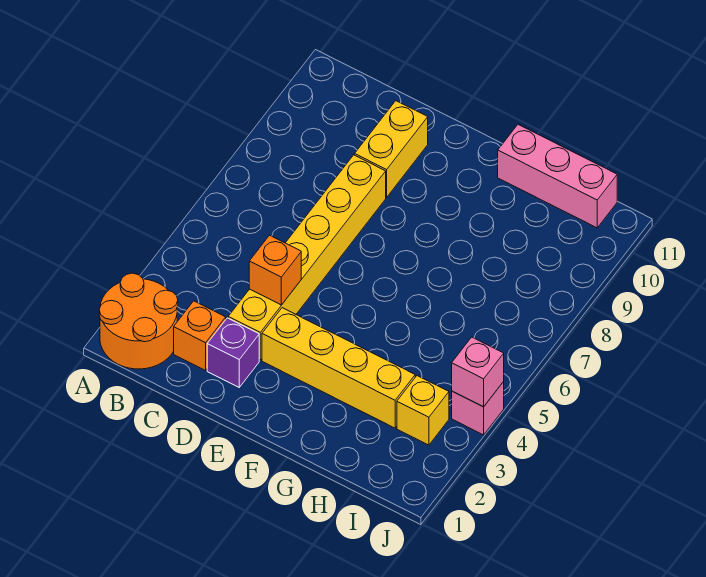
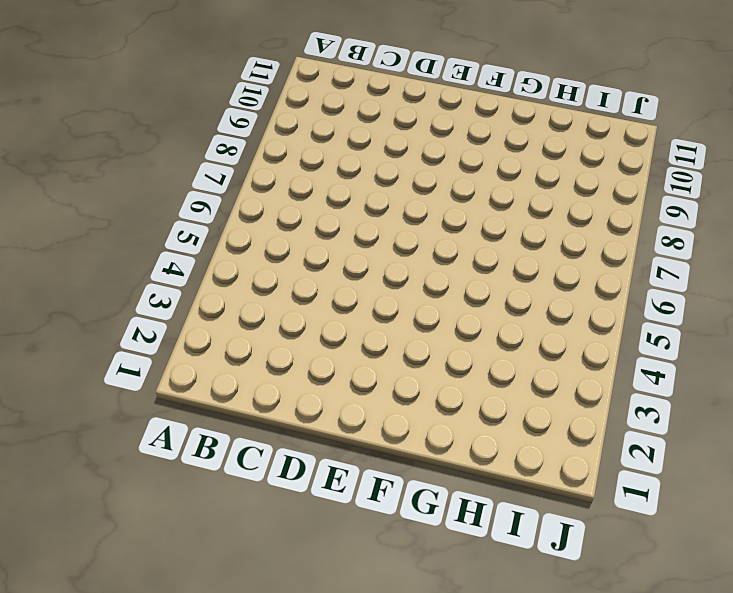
none -> orange 2x2 round brick [99,273,178,369]
none -> orange 1x1 brick [174,301,226,371]

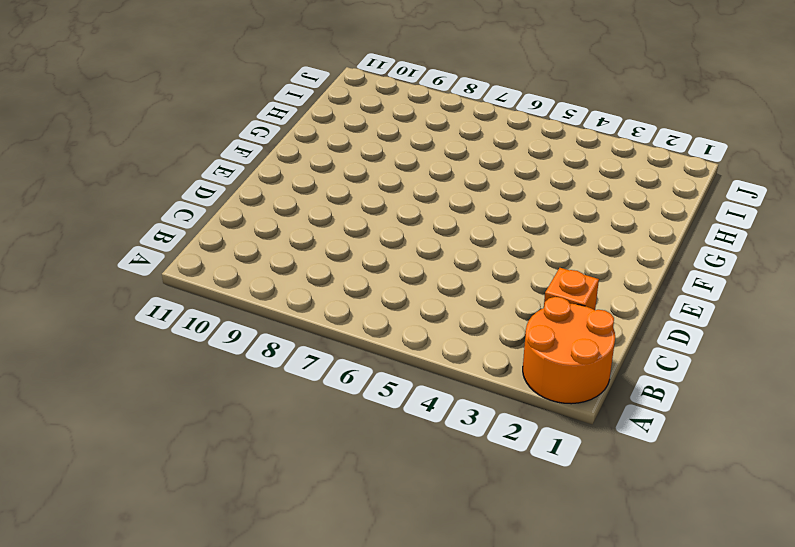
none -> purple 1x1 brick [207,318,259,387]
none -> yellow 1x6 brick [228,155,386,360]

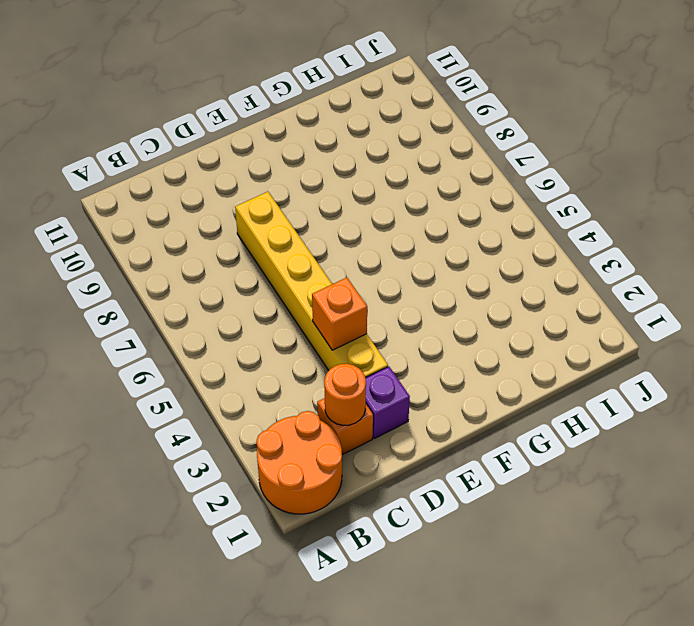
orange 1x1 round brick [324,364,366,425] -> none
none -> yellow 1x2 brick [355,101,428,197]
none -> yellow 1x4 brick [262,308,415,428]

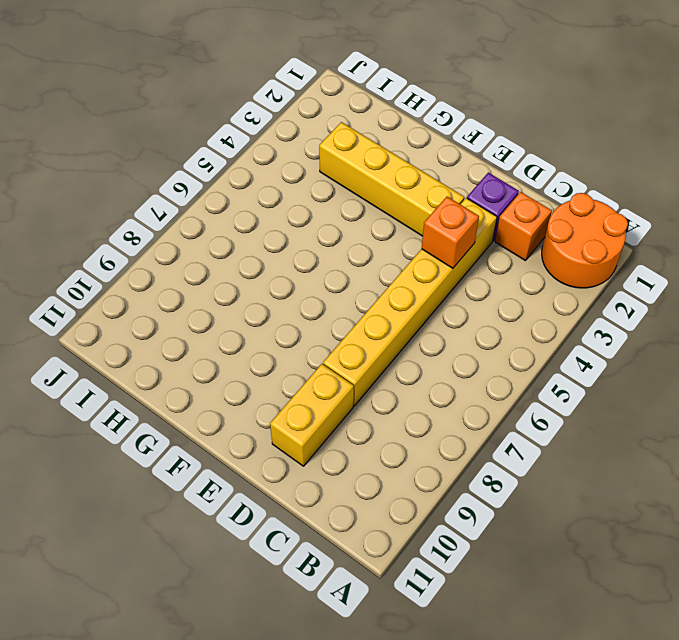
none -> pink 1x3 brick [498,125,617,228]
none -> yellow 1x1 brick [397,376,449,445]

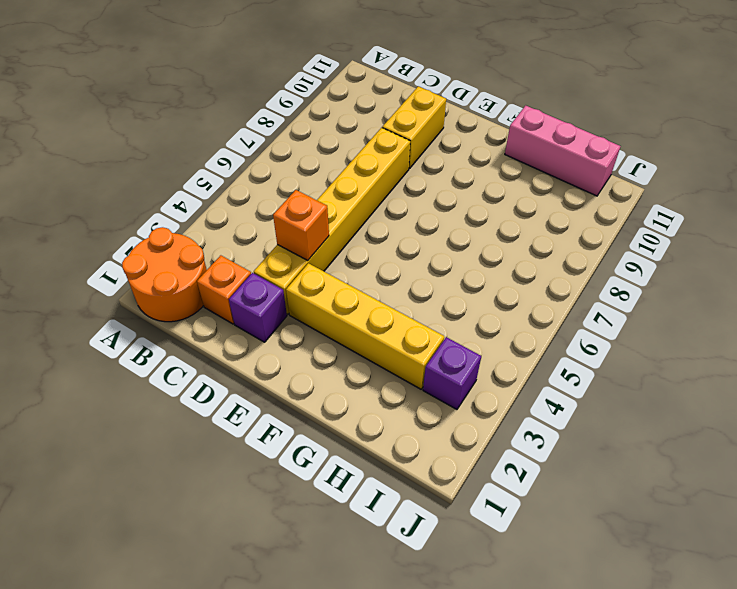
purple 1x1 brick [423,337,481,409] -> yellow 1x1 brick [397,376,449,445]
none -> pink 1x1 brick [452,382,504,435]
none -> pink 1x1 brick [452,337,504,407]

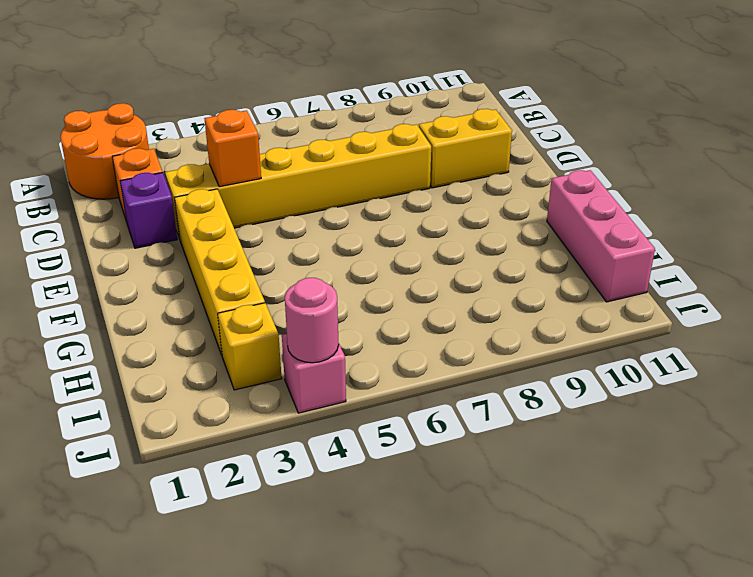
pink 1x1 round brick [285,278,339,363] -> pink 1x1 brick [452,337,504,407]

